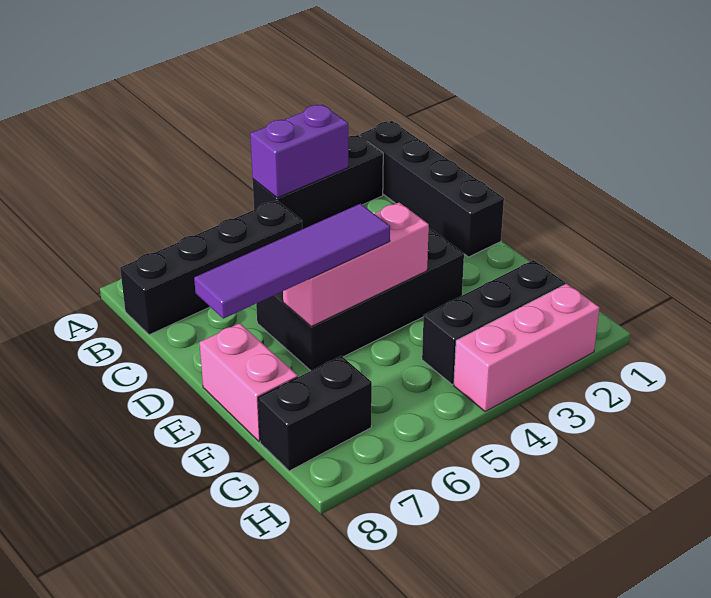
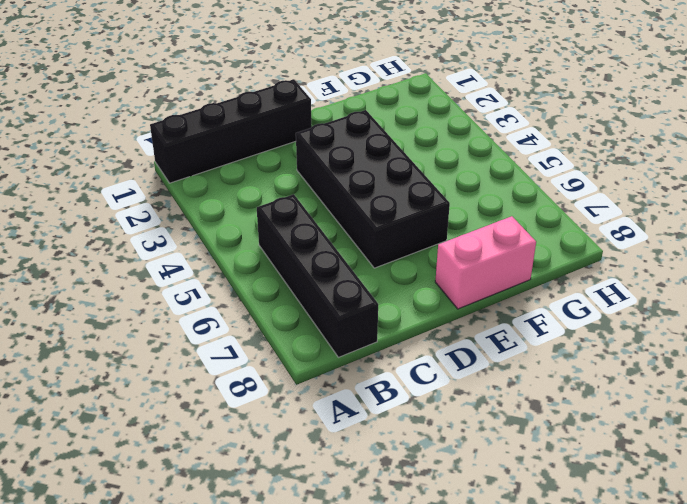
none -> black 1x3 brick [253,135,383,229]
none -> black 1x3 brick [422,260,565,384]

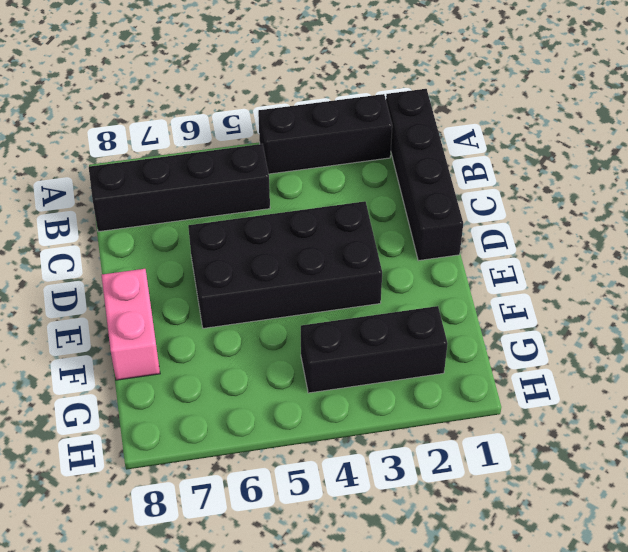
none -> black 1x2 brick [258,356,372,471]
none -> pink 1x3 brick [454,284,600,411]

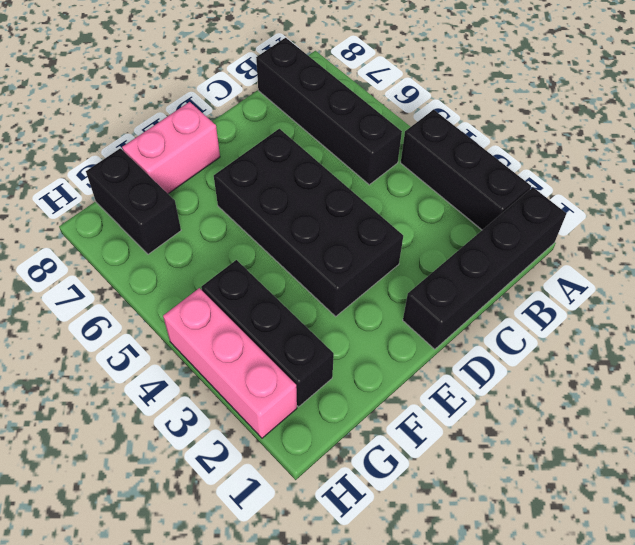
none -> purple 1x2 brick [250,104,348,198]
none -> pink 1x3 brick [283,203,429,326]

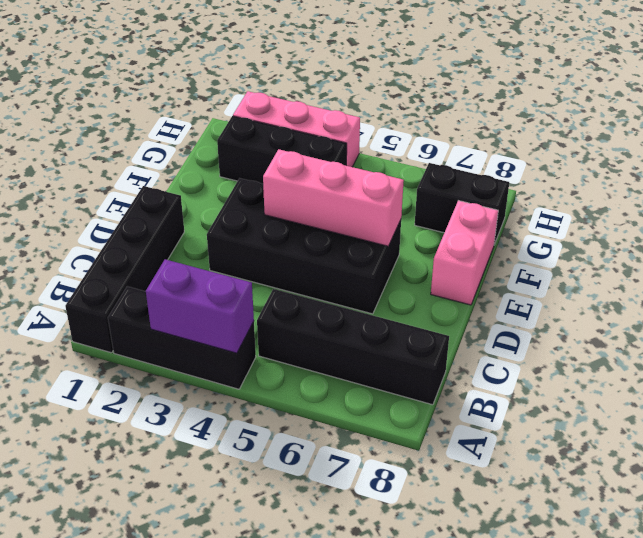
none -> purple 1x4 tile [194,204,390,319]

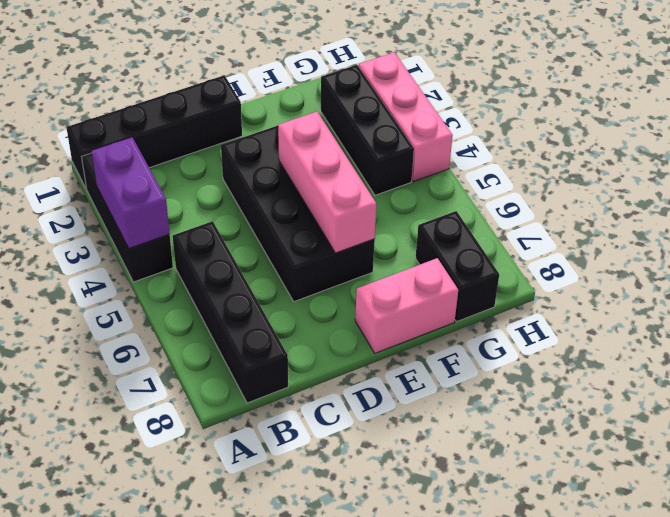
none -> purple 1x4 tile [194,204,390,319]

